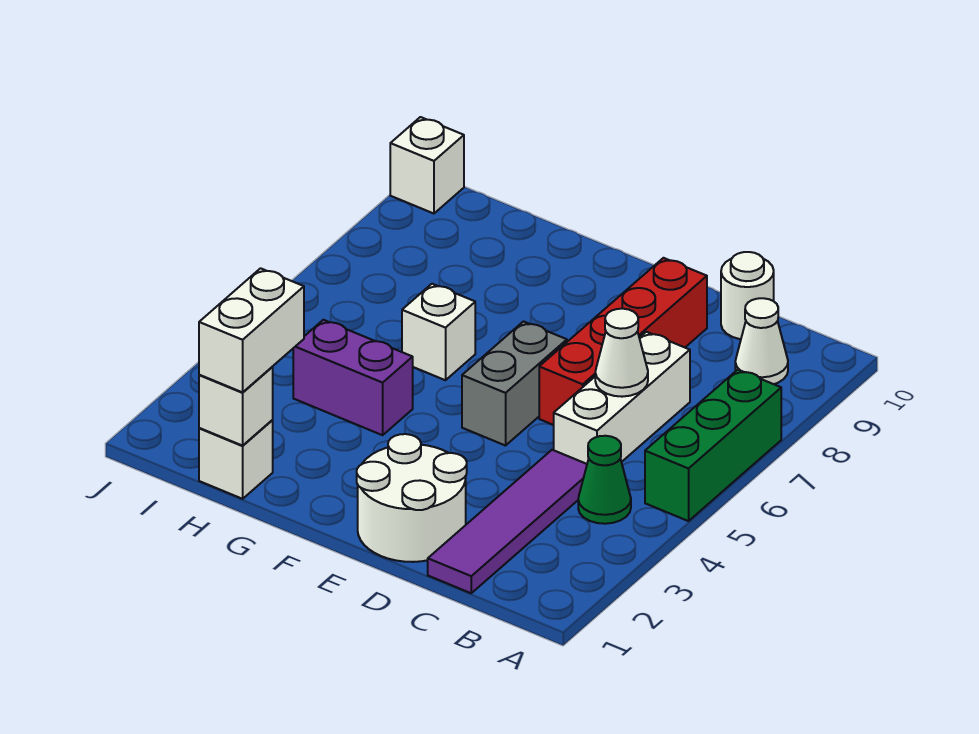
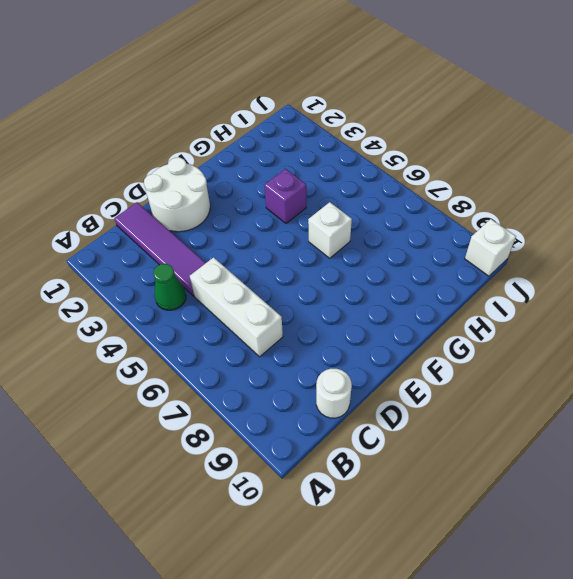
purple 1x1 brick [264,169,306,223] -> purple 1x2 brick [293,320,413,435]
none -> green 1x3 brick [645,370,781,521]
none -> white 1x1 cone [735,298,788,384]
none -> red 1x4 brick [539,258,707,425]

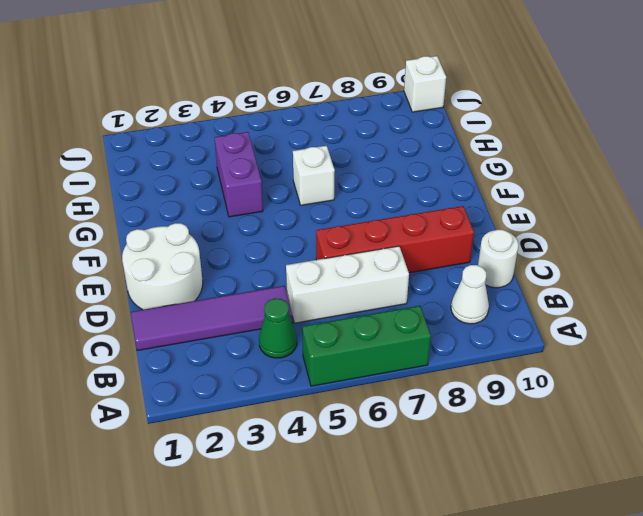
none -> grey 1x2 brick [462,322,567,446]
none -> white 1x1 brick [199,420,273,499]
none -> white 1x1 cone [595,309,648,397]

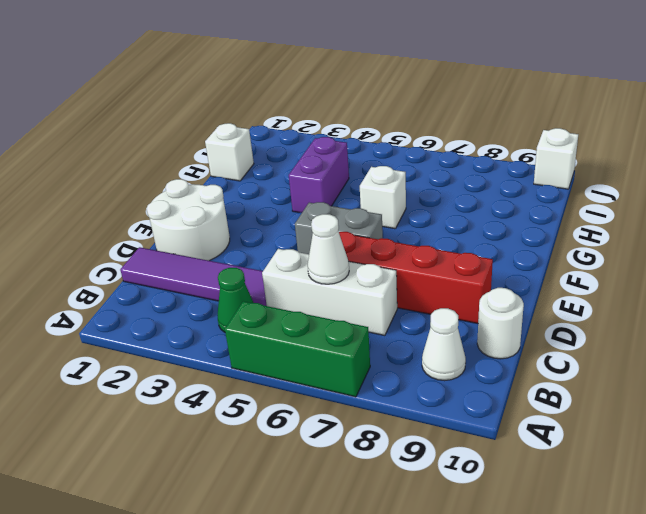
none -> white 1x1 brick [199,367,273,446]
none -> white 1x2 brick [199,268,304,392]

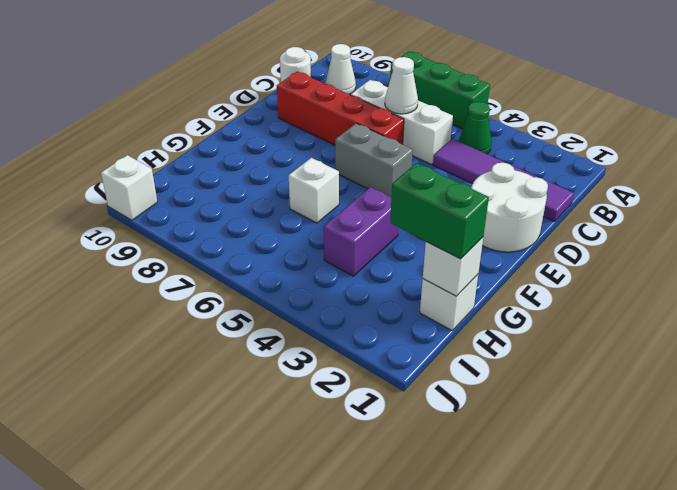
green 1x2 brick [390,163,489,259] -> white 1x2 brick [199,268,304,392]

